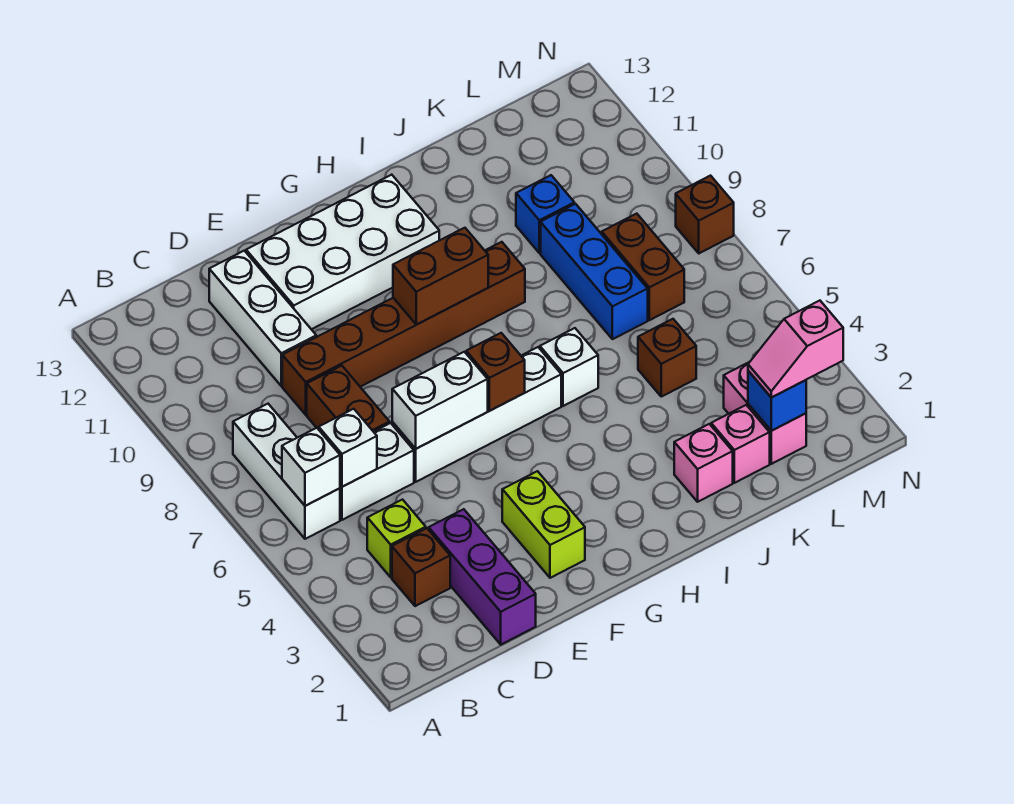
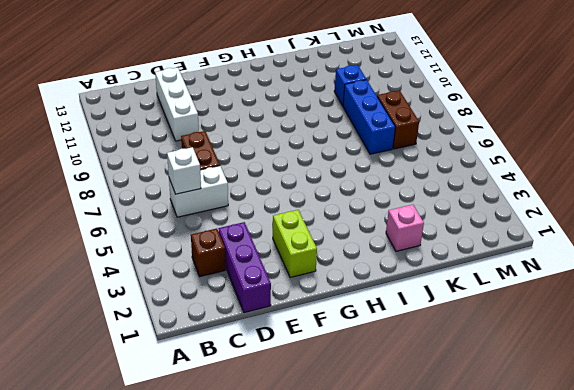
none -> white 1x3 brick [233,404,340,539]
none -> lime 1x1 brick [367,500,426,577]
none -> brown 1x6 brick [282,242,525,415]

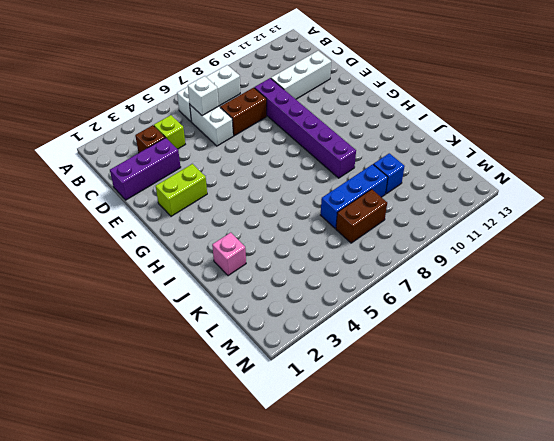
purple 1x6 brick [254,78,356,178] -> brown 1x6 brick [282,242,525,415]
none -> white 1x4 brick [392,347,561,482]
none -> white 2x4 brick [246,175,439,329]
none -> white 1x1 brick [540,328,598,406]

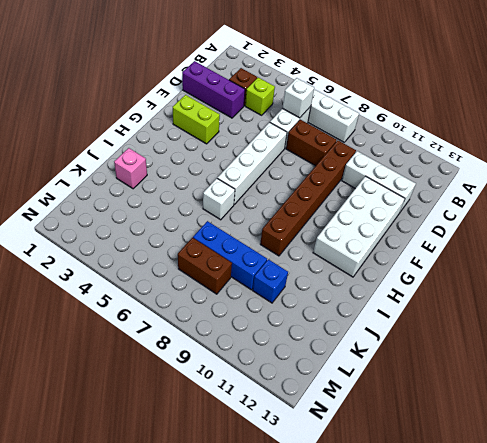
none -> pink 1x1 brick [711,405,770,483]
none -> brown 1x1 brick [638,319,696,397]
none -> pink 1x2 brick [724,362,806,464]

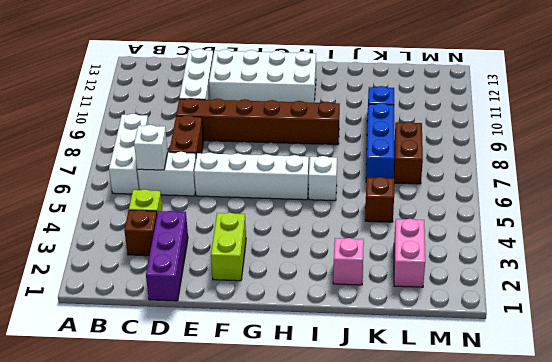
none -> pink 1x1 brick [711,405,770,483]
none -> brown 1x1 brick [676,176,734,253]
none -> white 1x1 brick [282,428,340,506]

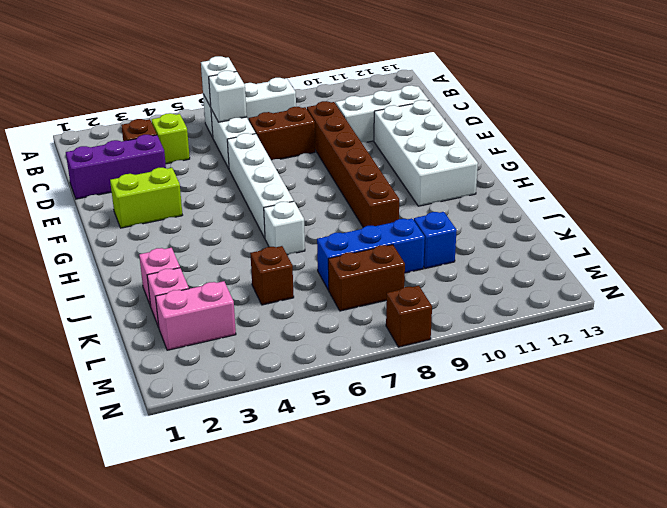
none -> white 1x2 brick [392,352,488,449]
none -> brown 1x1 brick [466,333,525,411]
none -> brown 1x2 brick [393,228,488,325]

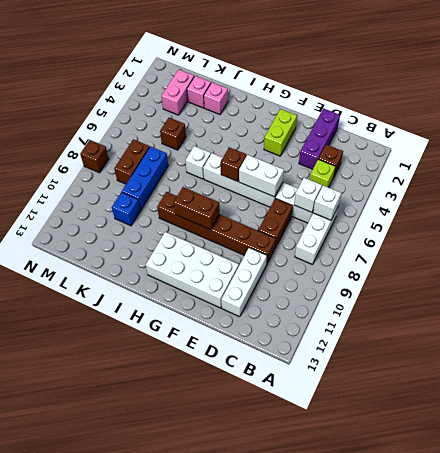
none -> blue 1x1 brick [748,371,806,431]
none -> pink 1x2 slope [748,301,843,398]

